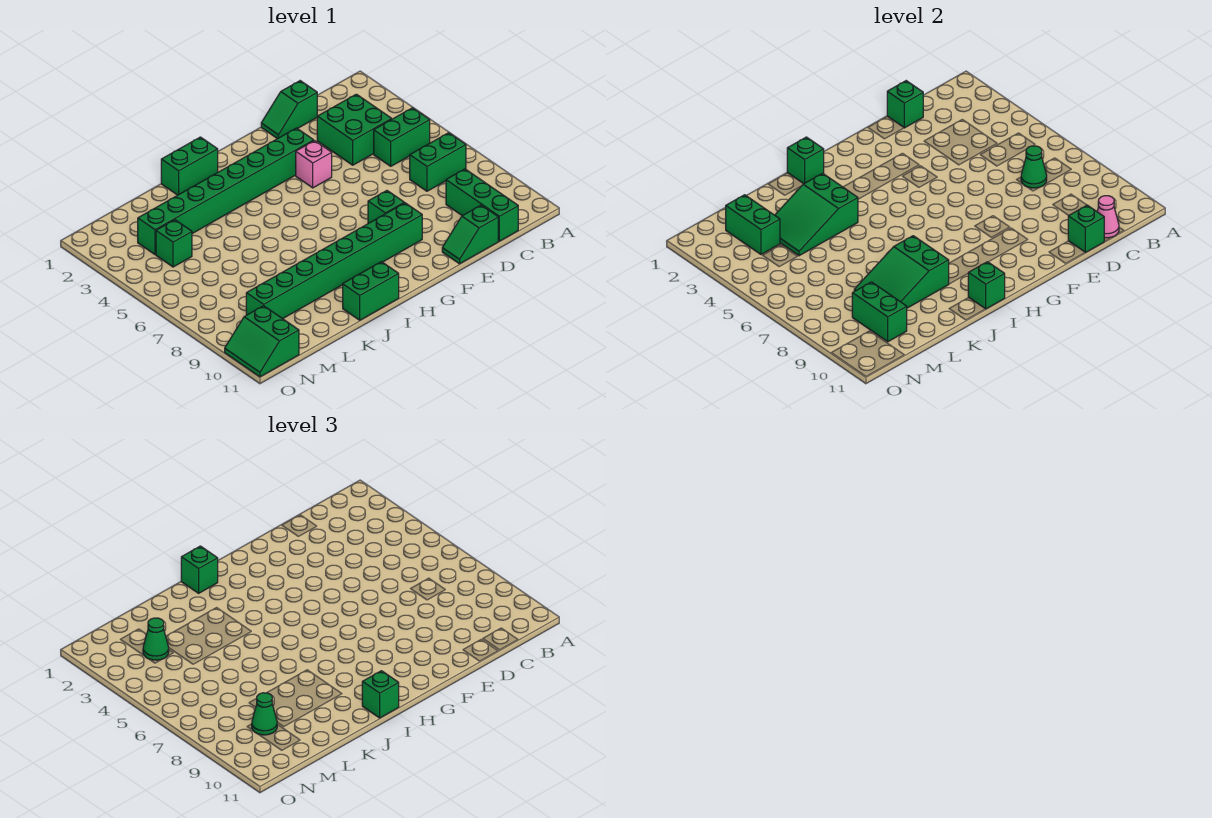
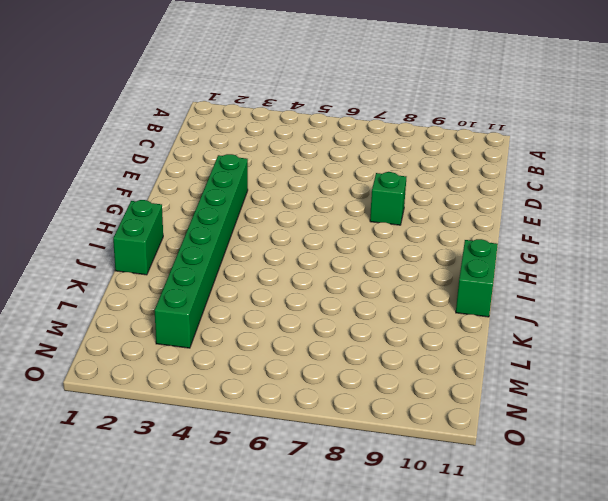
none -> green 1x2 brick [374,108,430,166]
none -> green 1x2 brick [410,133,466,191]
none -> green 2x2 brick [317,94,392,165]

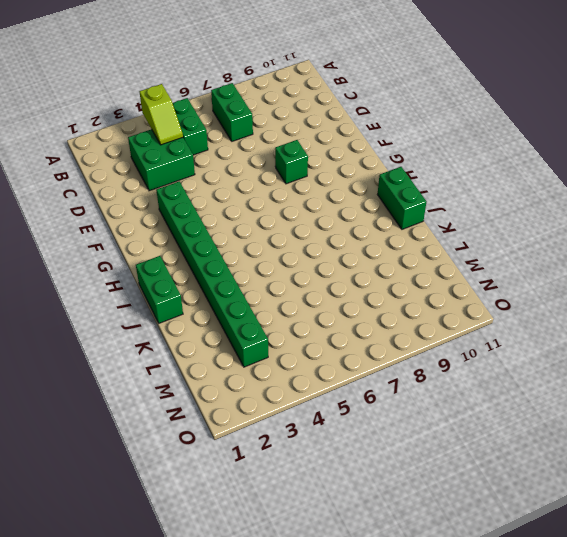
lime 1x2 slope [140,84,183,145] -> none
none -> green 1x3 brick [446,169,518,241]
none -> green 1x2 slope [261,81,317,139]
none -> green 1x2 slope [442,205,498,264]

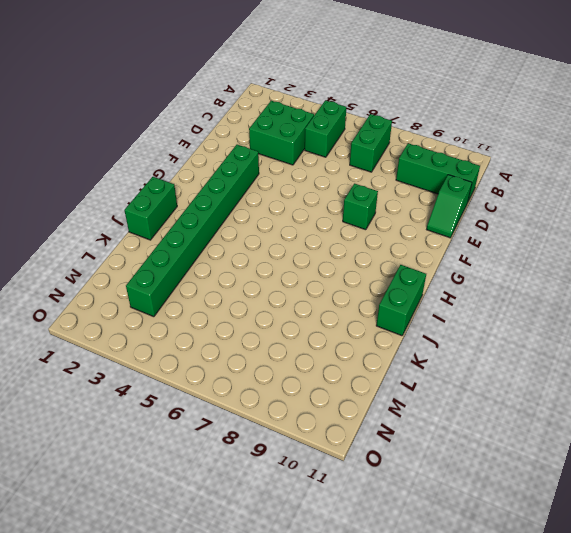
none -> green 1x2 slope [261,81,317,139]
none -> pink 1x1 brick [296,141,332,188]
none -> green 1x8 brick [246,203,422,319]

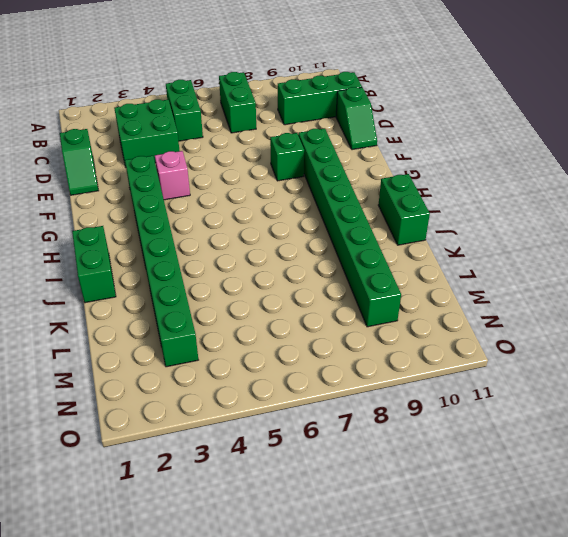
none -> green 1x1 brick [156,220,192,267]
none -> green 2x2 slope [225,306,299,377]
none -> green 1x1 cone [1021,146,1047,188]

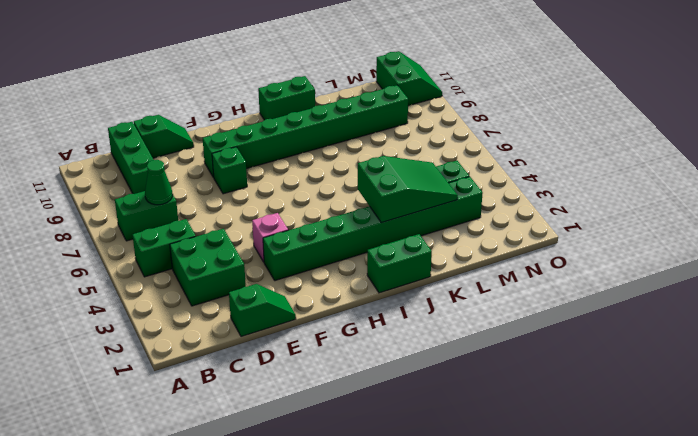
none -> pink 1x1 cone [1097,196,1119,238]
none -> green 1x1 brick [887,81,923,128]
none -> green 1x1 brick [1068,205,1104,252]

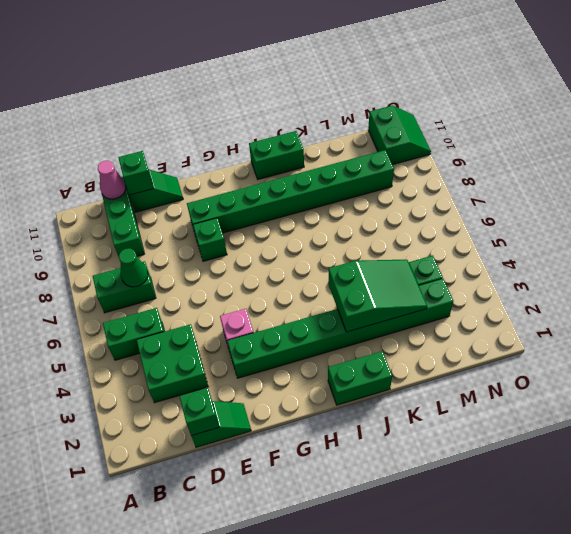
none -> green 1x1 brick [787,137,824,184]
none -> green 1x1 brick [968,262,1005,309]
none -> green 2x3 slope [854,236,949,308]

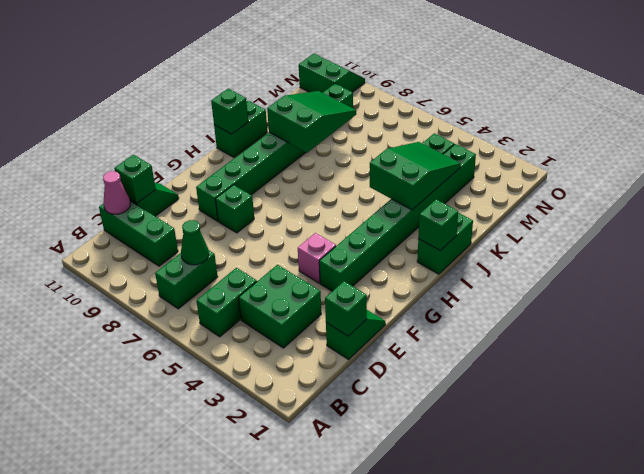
none -> green 1x2 brick [726,195,780,254]
none -> green 1x2 brick [852,282,907,342]
none -> green 1x1 brick [181,546,218,593]

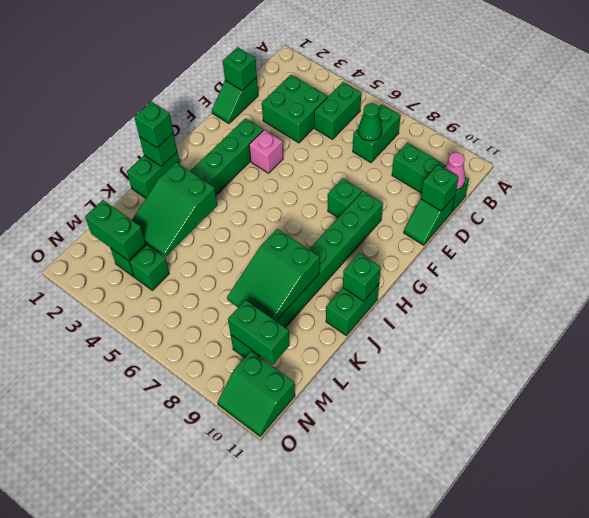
none -> green 1x1 brick [362,671,399,718]
none -> green 1x1 cone [143,618,169,660]
none -> green 1x1 cone [252,693,277,735]

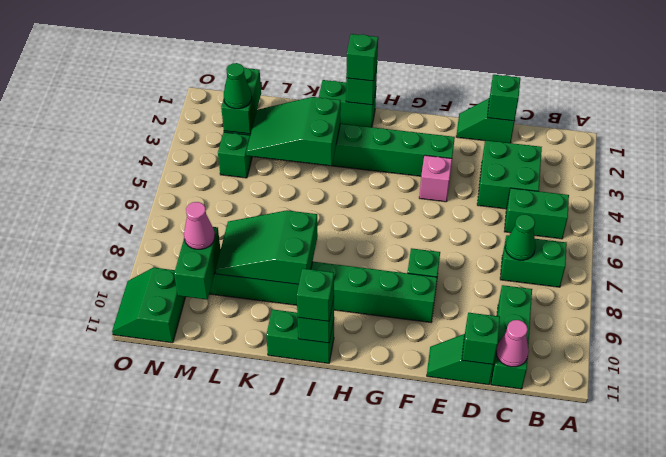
pink 1x1 cone [184,202,215,249] -> green 1x1 cone [252,693,277,735]

